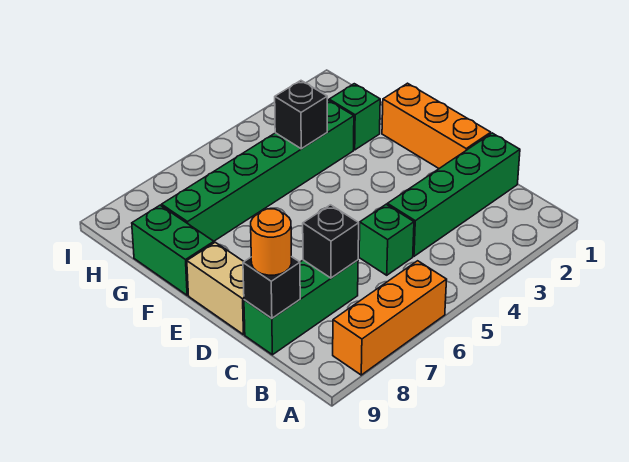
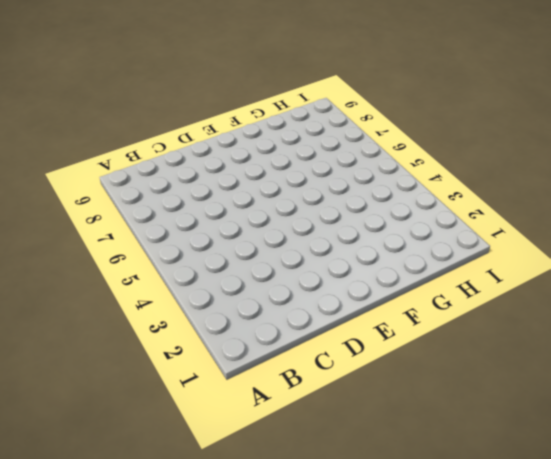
none -> orange 1x3 brick [333,261,447,375]
none -> green 1x4 brick [387,133,520,256]
none -> green 1x1 brick [359,204,414,275]

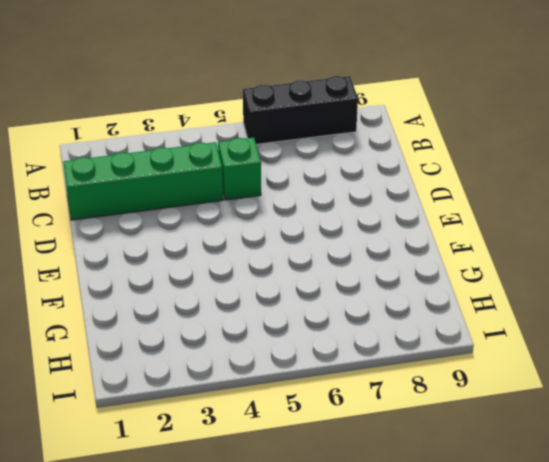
black 1x3 brick [243,76,358,144] -> orange 1x3 brick [333,261,447,375]
none -> green 1x3 brick [244,260,358,355]
none -> orange 1x3 brick [382,83,491,168]
none -> tan 1x2 brick [187,242,245,335]

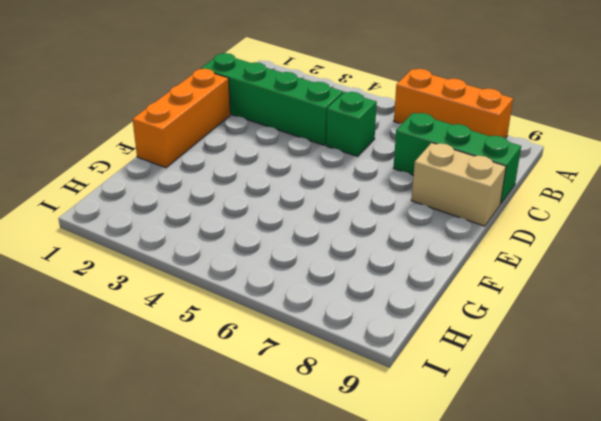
tan 1x2 brick [411,143,506,226] -> tan 1x2 brick turned to [187,242,245,335]
none -> green 1x2 brick [132,205,214,295]
none -> green 1x1 brick [329,84,380,150]
none -> green 1x6 brick [162,100,354,241]

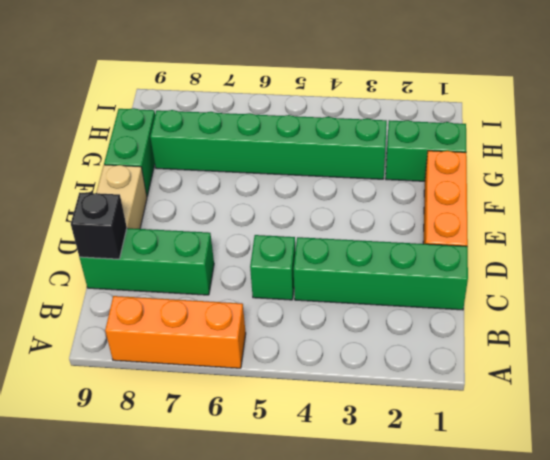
green 1x2 brick [386,120,466,181] -> green 1x1 brick [329,84,380,150]
none -> black 1x1 brick [303,205,359,278]
none -> black 1x1 brick [275,81,327,149]
none -> orange 1x1 round brick [251,209,291,275]

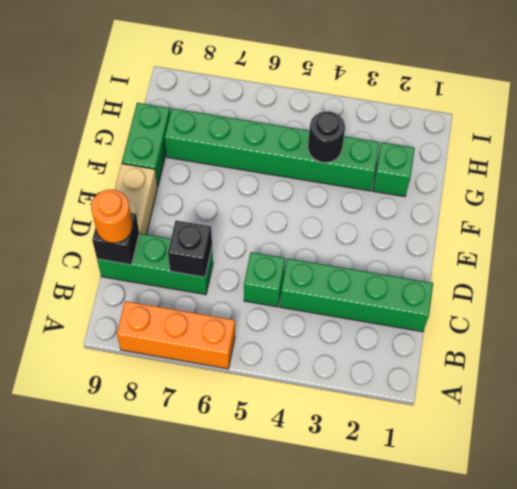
black 1x1 round brick [308,111,345,163] -> black 1x1 brick [275,81,327,149]
none -> orange 1x3 brick [382,83,491,168]

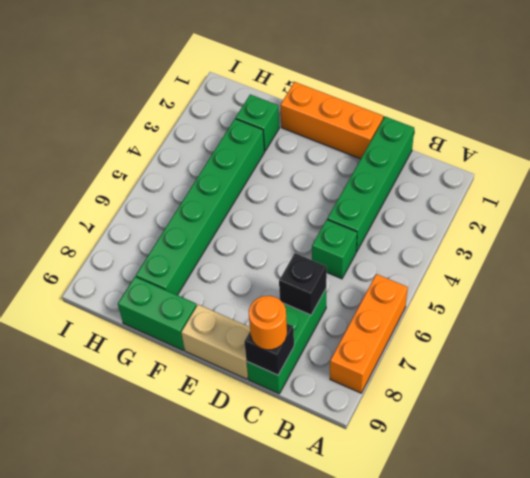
none -> black 1x1 brick [275,81,327,149]

